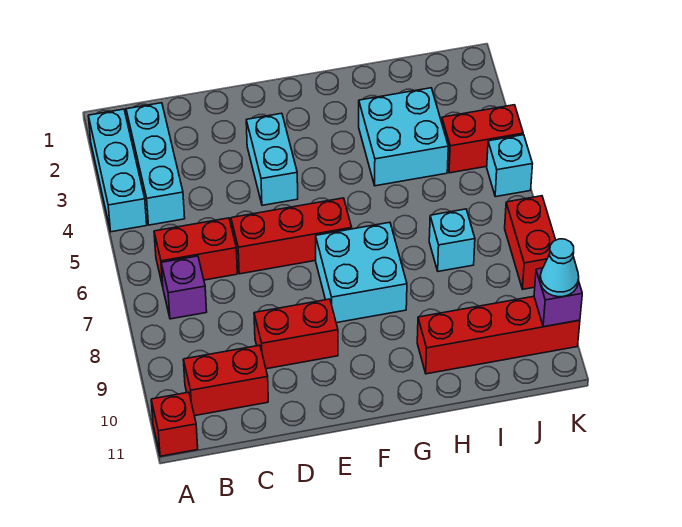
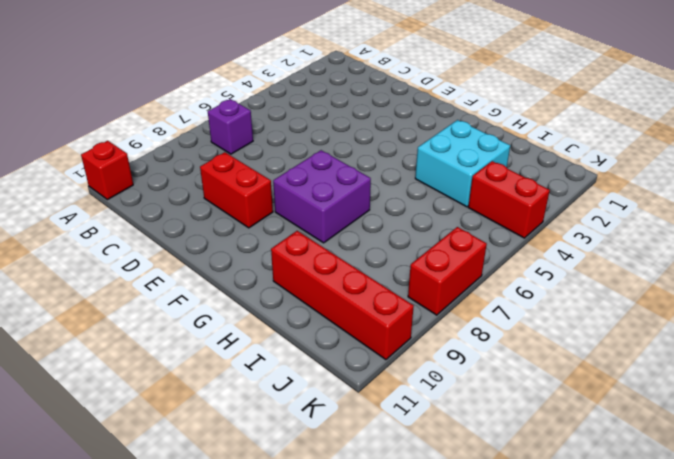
purple 2x2 brick [273,150,371,243] -> cyan 2x2 brick [316,222,407,323]
none -> cyan 1x3 brick [88,109,147,232]
none -> cyan 1x3 brick [126,103,185,225]
none -> red 1x2 brick [154,218,237,286]

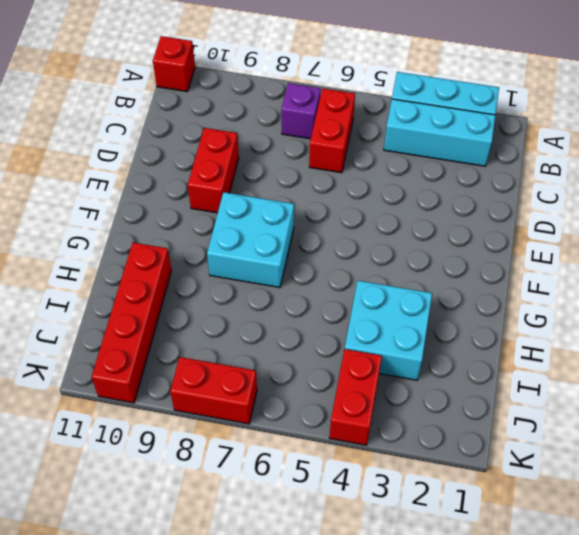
none -> red 1x2 brick [183,345,268,416]
none -> red 1x3 brick [231,198,352,274]
none -> cyan 1x2 brick [246,113,298,205]

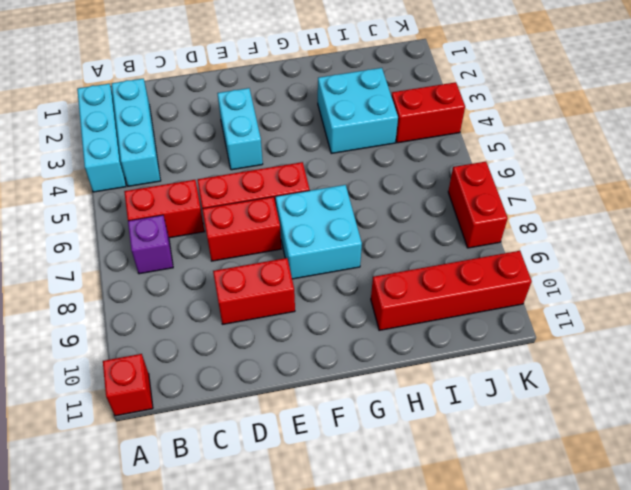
red 1x2 brick [202,197,281,261] -> red 1x2 brick moved to [183,345,268,416]
none -> cyan 1x1 brick [429,209,475,271]
none -> cyan 1x1 brick [487,135,532,197]
none -> purple 1x1 brick [534,268,582,327]

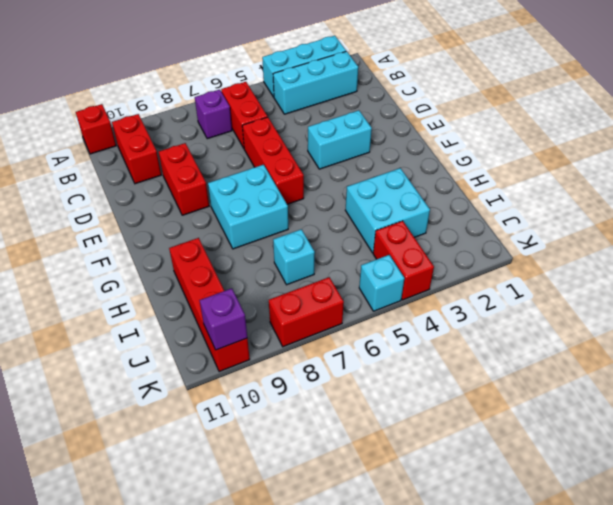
none -> cyan 1x1 cone [540,239,579,297]

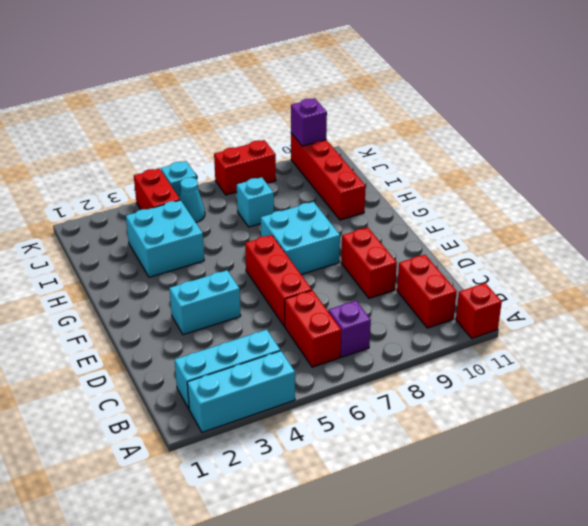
cyan 1x1 cone [180,177,205,223] -> cyan 1x1 cone moved to [540,239,579,297]

